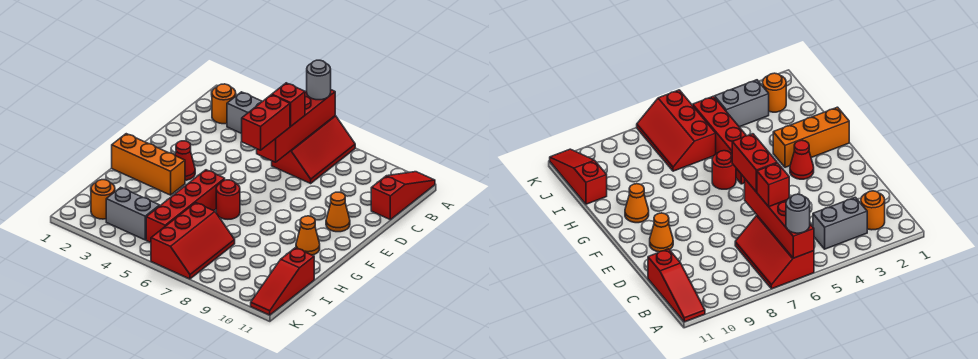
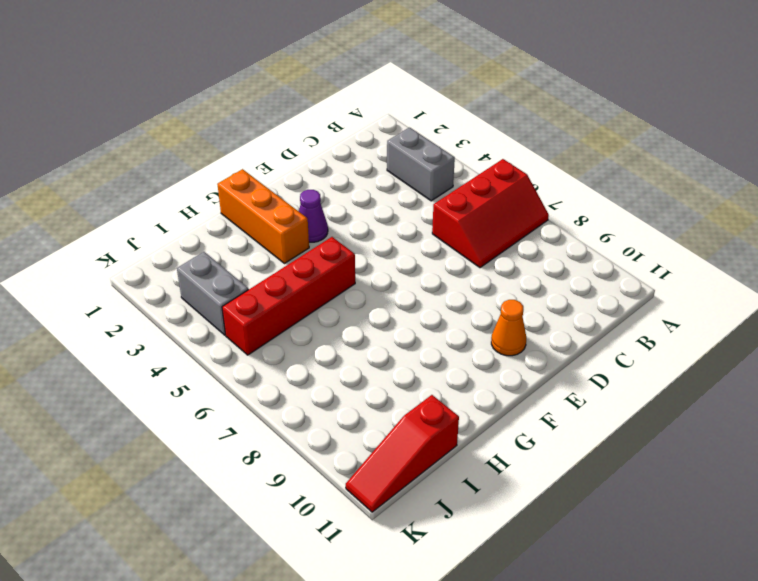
purple 1x1 cone [299,190,328,242] -> red 1x1 cone [175,141,195,180]
none -> red 1x3 slope [371,172,435,220]
none -> orange 1x1 round brick [212,84,236,124]
none -> red 1x1 round brick [216,180,240,219]

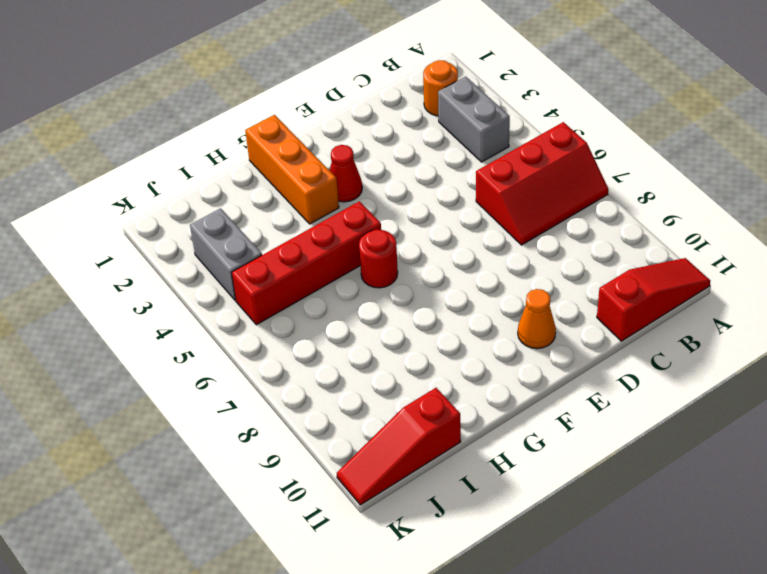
none -> orange 1x1 cone [296,216,320,255]
none -> red 2x3 slope [151,203,235,279]
none -> orange 1x1 round brick [91,180,115,219]

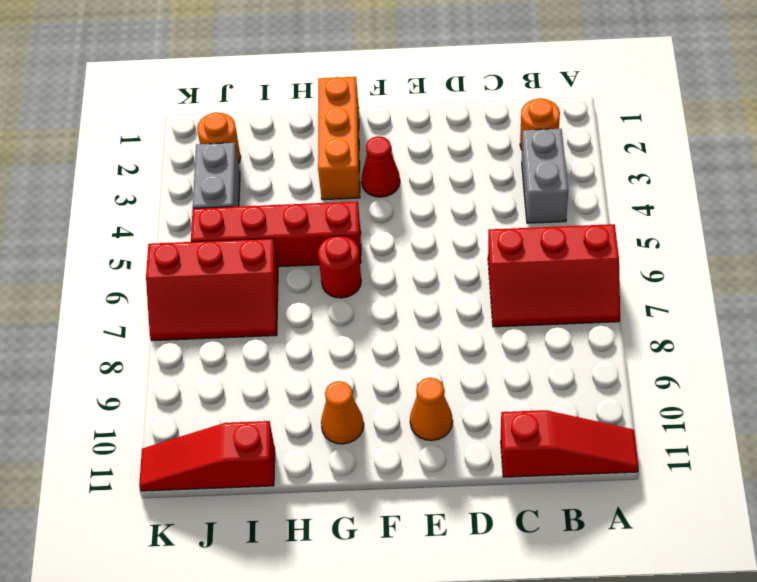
none -> red 1x4 brick [257,90,335,162]
none -> grey 1x1 round brick [307,60,331,100]
none -> red 1x1 brick [272,83,305,126]

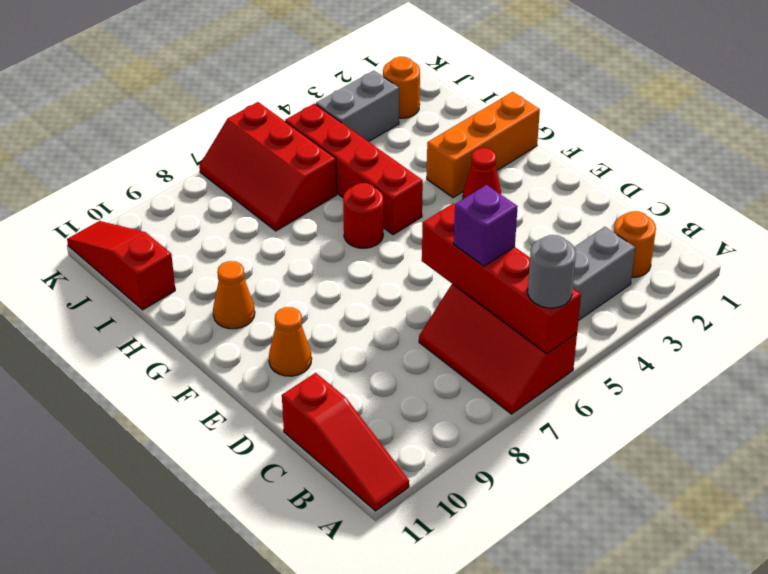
purple 1x1 brick [454,185,518,266] -> red 1x1 brick [272,83,305,126]
none -> red 1x2 brick [242,95,290,150]

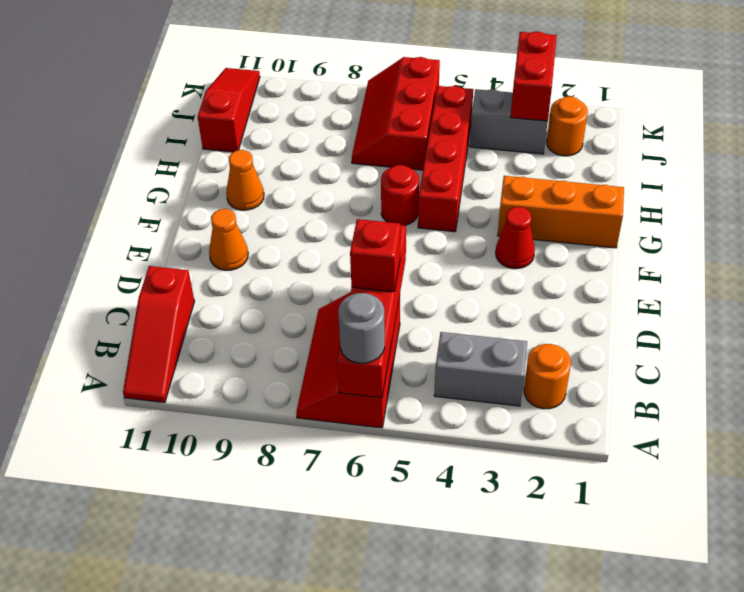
red 1x2 brick [511,31,557,121] -> red 1x2 brick moved to [242,95,290,150]

